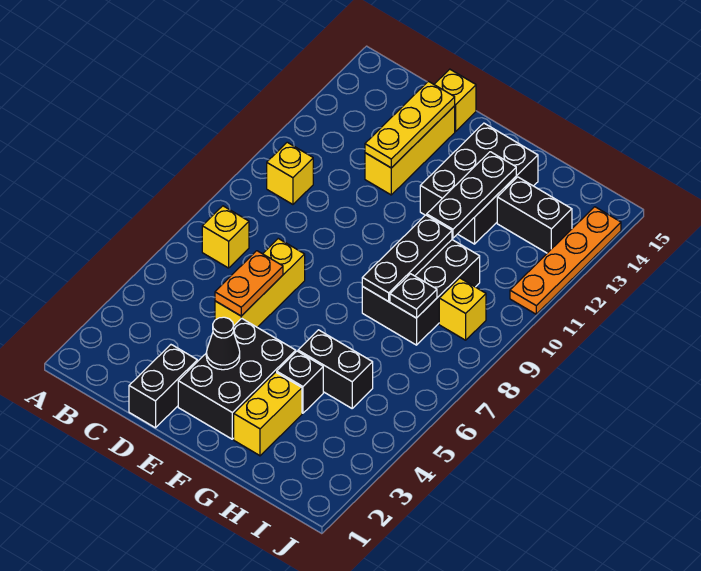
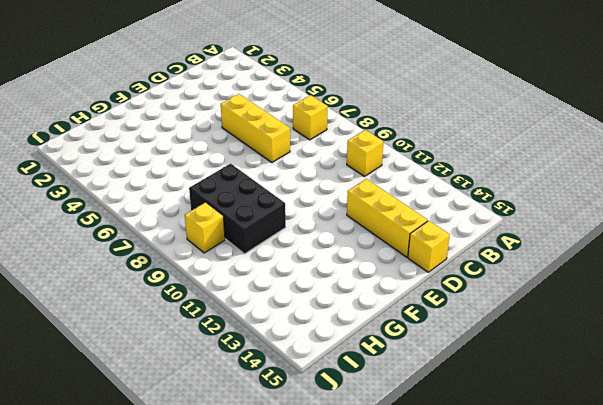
none -> black 1x2 brick [129,345,197,428]
none -> black 2x3 brick [178,318,296,439]
none -> black 2x3 brick [420,123,538,244]

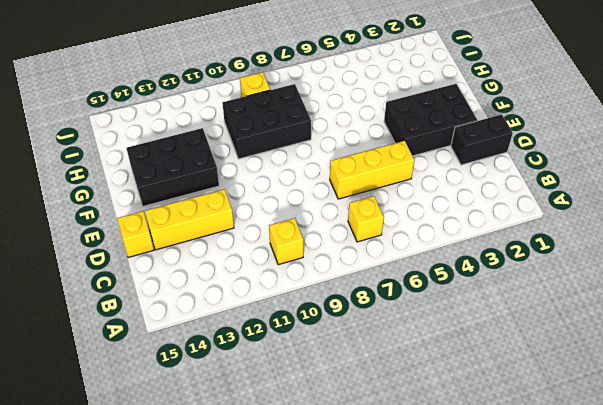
none -> yellow 1x2 brick [234,372,302,456]
none -> black 1x1 brick [277,351,323,413]
none -> black 1x2 brick [298,330,373,408]

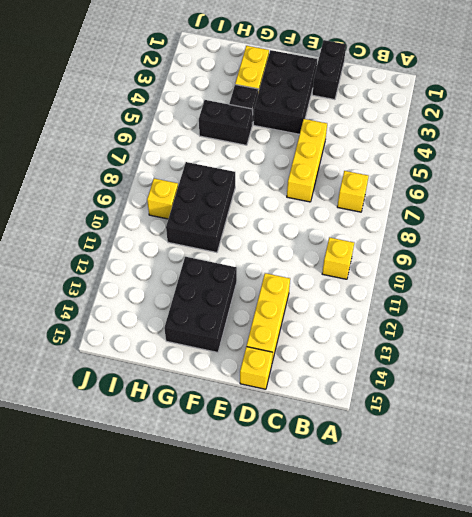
none -> black 1x2 brick [497,177,572,253]
none -> orange 1x4 plate [510,207,621,314]
none -> orange 1x2 plate [215,251,283,316]

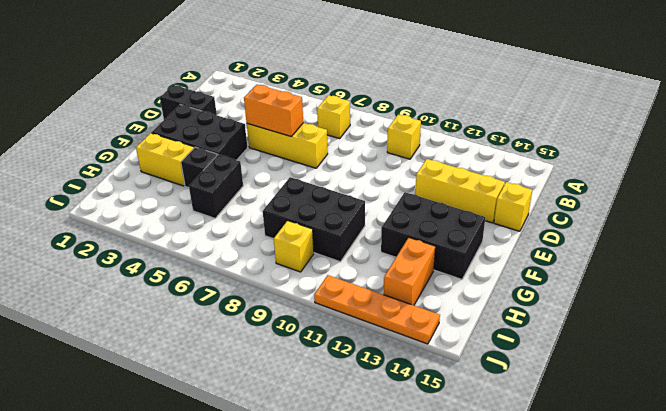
orange 1x2 brick [244,85,303,137] -> orange 1x2 plate [215,251,283,316]
orange 1x2 brick [384,238,435,305] -> black 1x2 brick [497,177,572,253]
none -> yellow 1x3 plate [365,81,455,168]
none -> black 1x1 cone [206,317,240,370]
none -> black 1x3 plate [362,215,452,302]

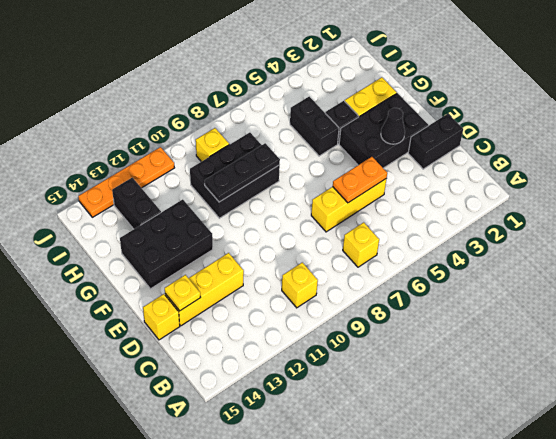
yellow 1x1 plate [165,275,201,311] -> yellow 1x3 plate [365,81,455,168]
none -> black 1x3 plate [427,152,516,238]
none -> black 1x1 plate [390,274,437,318]

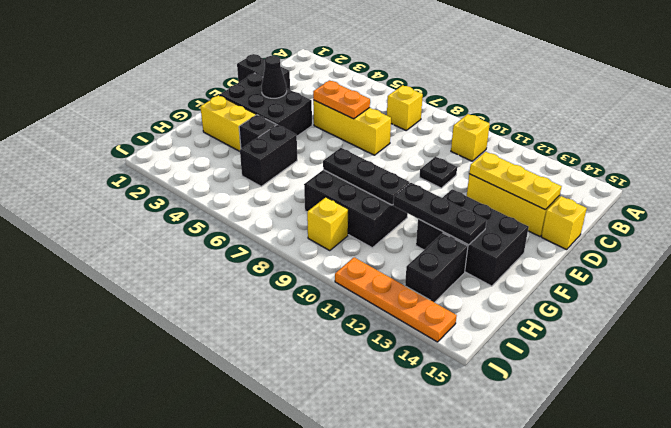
black 1x1 plate [420,157,457,188] -> black 1x1 plate moved to [390,274,437,318]

